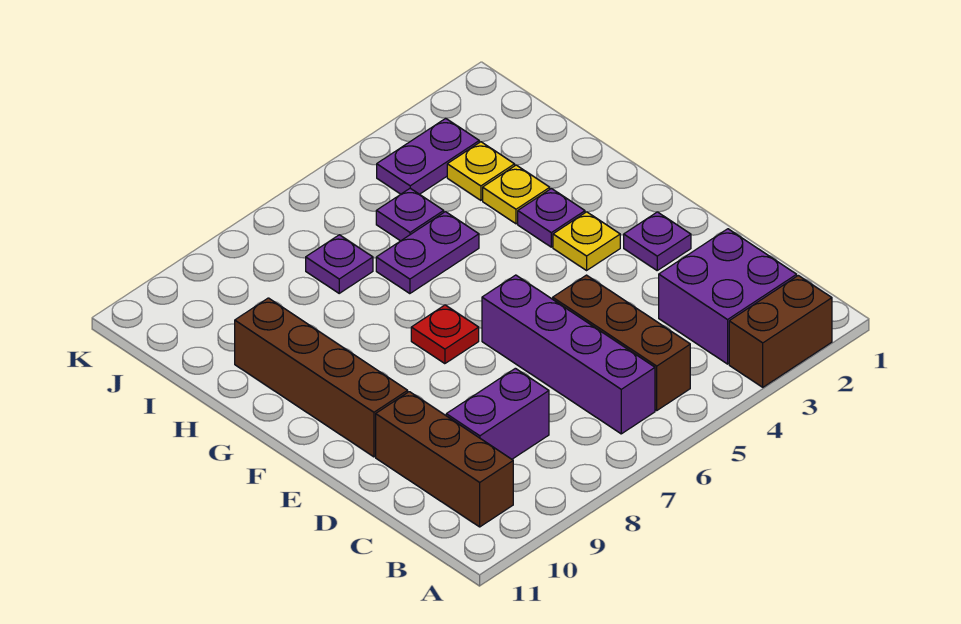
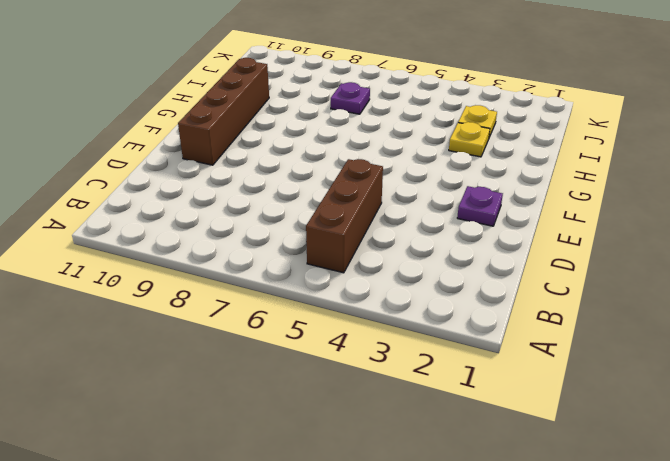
none -> brown 1x2 brick [729,276,832,387]
none -> purple 2x2 brick [659,229,797,364]
none -> purple 1x4 brick [482,275,655,434]

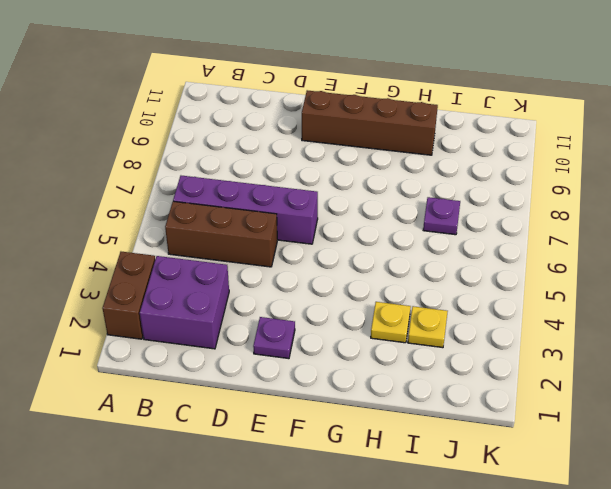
none -> brown 1x3 brick [376,392,513,527]
none -> purple 1x2 brick [446,368,549,459]
none -> yellow 1x1 plate [553,212,620,270]

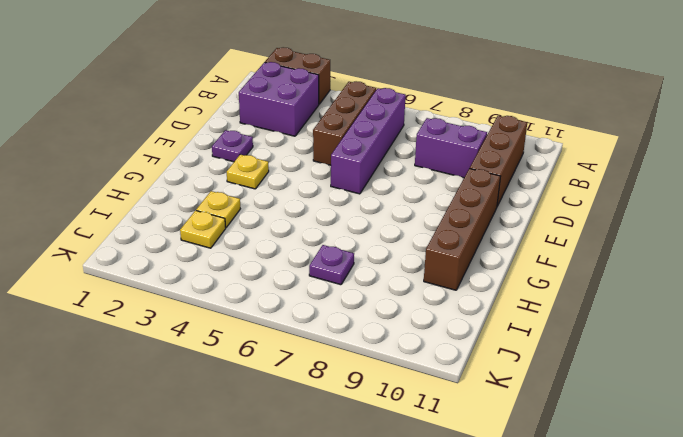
none -> red 1x1 plate [411,305,479,364]
none -> purple 1x1 plate [518,188,585,247]
none -> purple 1x2 plate [376,212,479,294]

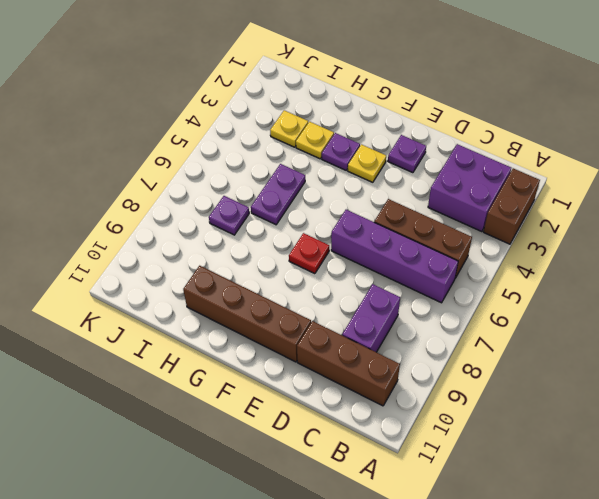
none -> purple 1x1 plate [376,188,444,241]
none -> purple 1x2 plate [377,118,479,194]

